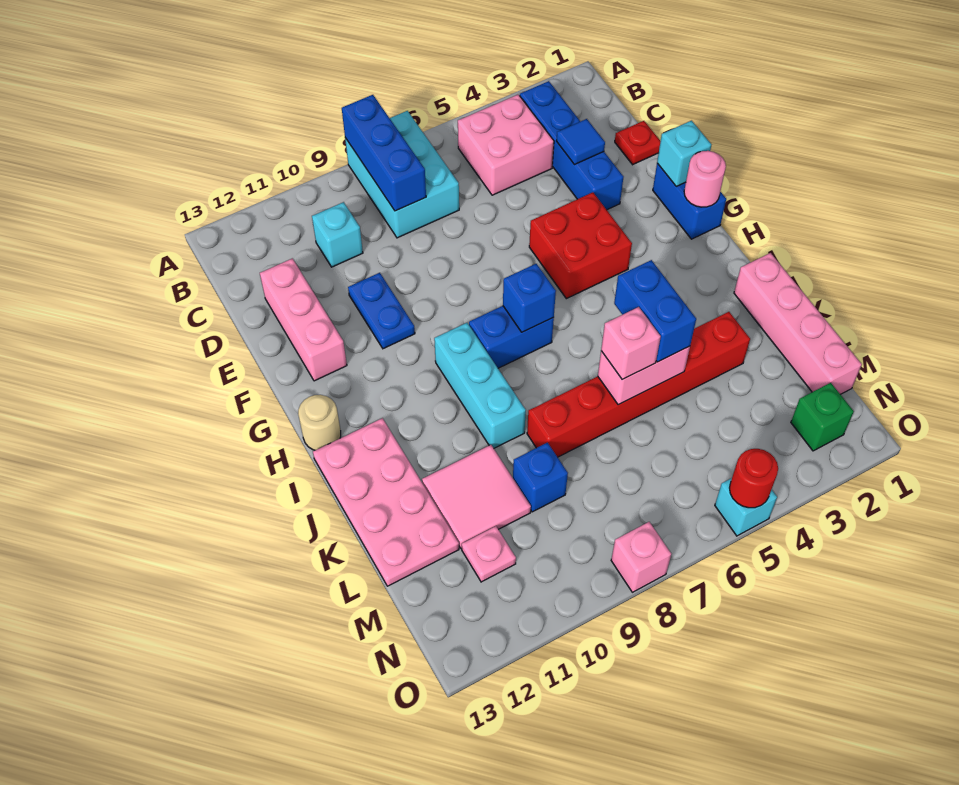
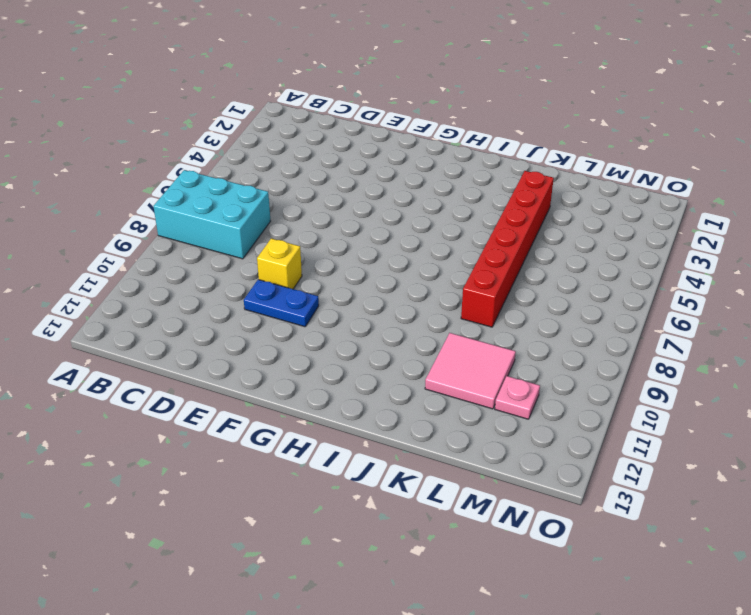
yellow 1x1 brick [257,238,302,289] -> none
none -> blue 1x4 brick [520,81,623,210]
none -> pink 2x2 brick [458,95,554,195]
none -> cyan 1x1 brick [312,202,363,267]
none -> red 1x1 plate [615,121,661,165]

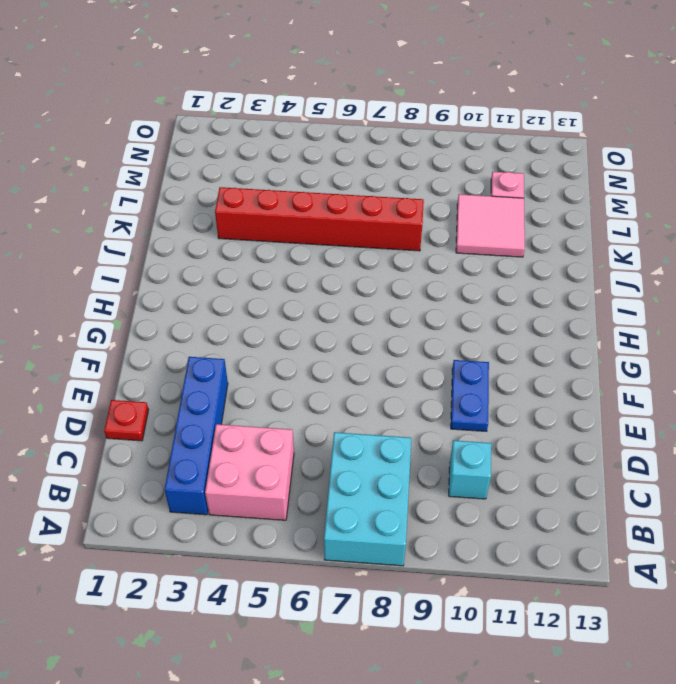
none -> pink 1x3 brick [260,258,347,381]
none -> blue 1x2 brick [653,163,726,239]
none -> red 2x2 brick [529,192,632,299]
none -> blue 1x2 brick [469,306,554,368]

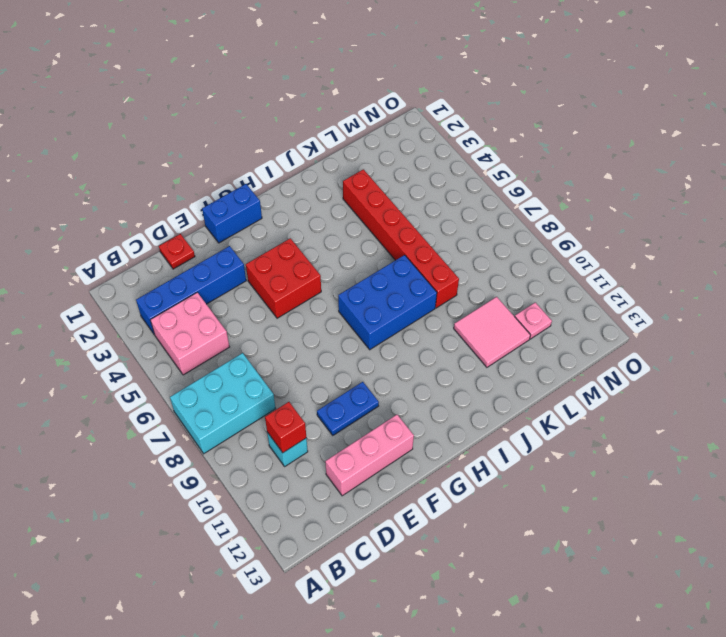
red 1x1 brick [265,402,306,453] -> none
blue 2x3 brick [338,255,437,350] -> blue 1x2 brick [469,306,554,368]
none -> cyan 1x3 brick [434,323,526,448]
none -> tan 1x1 round brick [298,395,341,450]
none -> pink 2x4 plate [313,418,459,586]
none -> pink 1x4 brick [734,253,862,394]

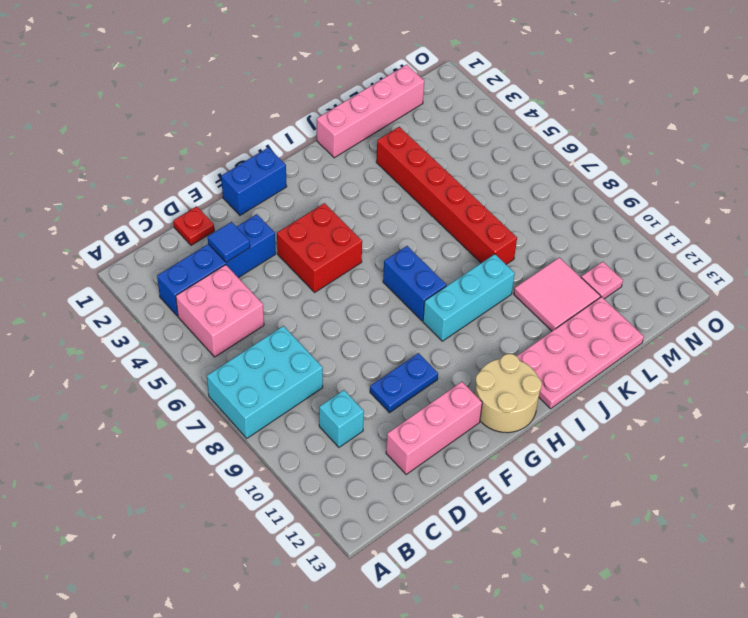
tan 2x2 round brick [475,354,542,433] -> tan 1x1 round brick [298,395,341,450]
none -> blue 1x1 brick [513,443,568,512]
none -> green 1x1 brick [791,383,854,451]
none -> cyan 1x1 brick [715,478,777,536]
none -> pink 1x1 brick [611,522,671,592]

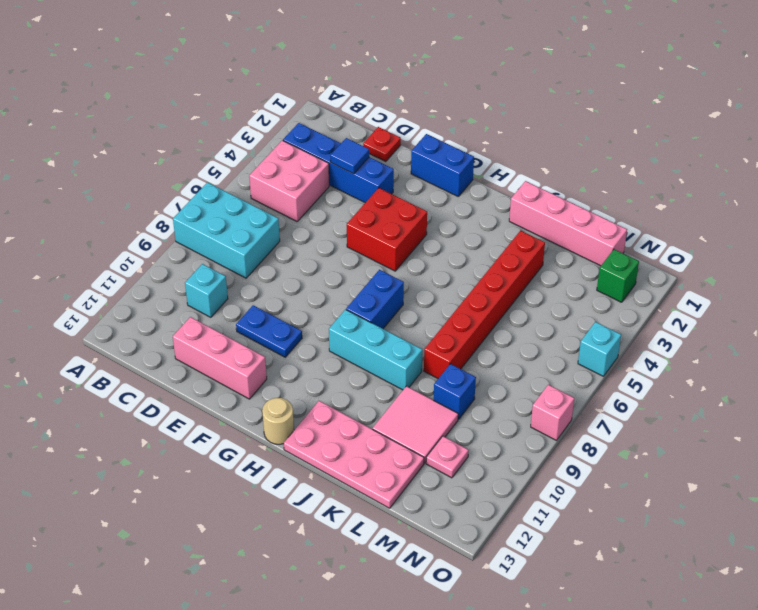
none -> blue 1x3 brick [342,95,426,211]
none -> cyan 1x1 brick [657,121,711,186]
none -> pink 1x1 round brick [684,151,726,207]
none -> blue 1x1 brick [503,264,556,332]

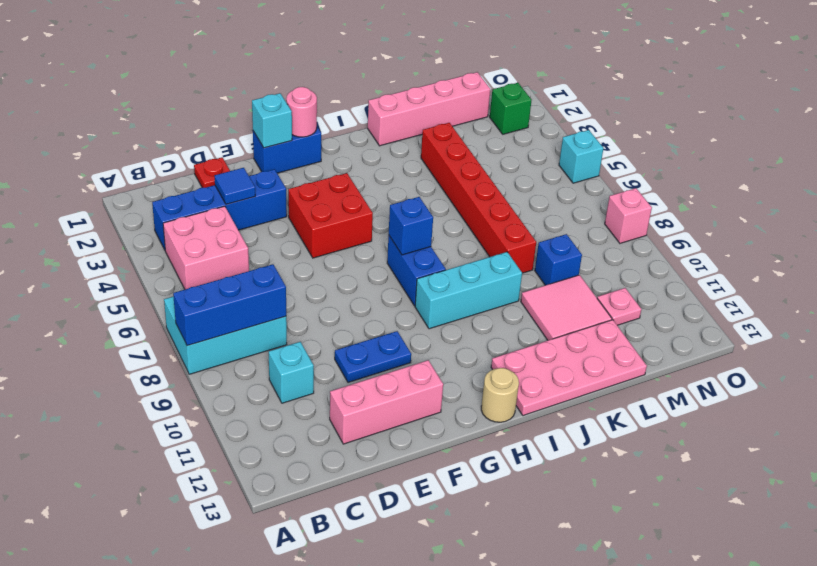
none -> pink 1x2 brick [598,346,690,405]
none -> red 1x1 round brick [730,449,778,508]
none -> blue 1x2 brick [614,260,696,362]
none -> pink 1x1 brick [601,307,661,379]

